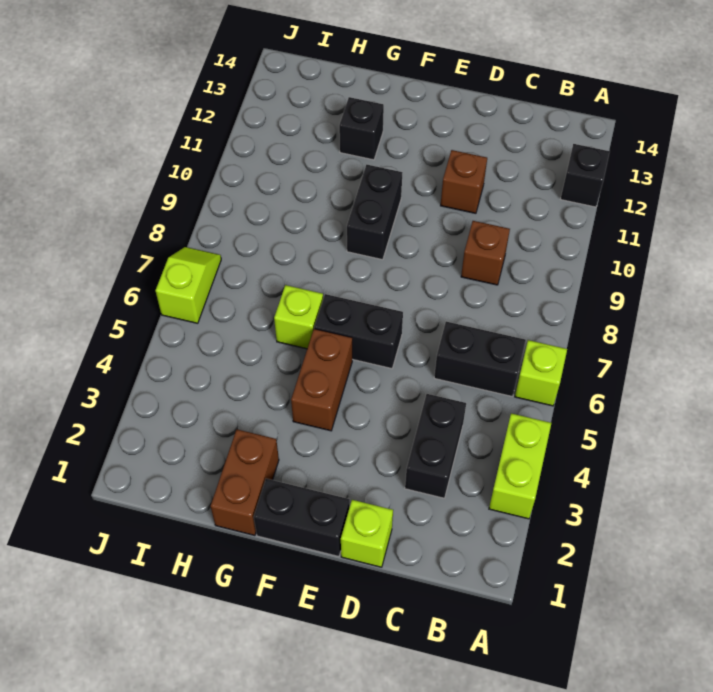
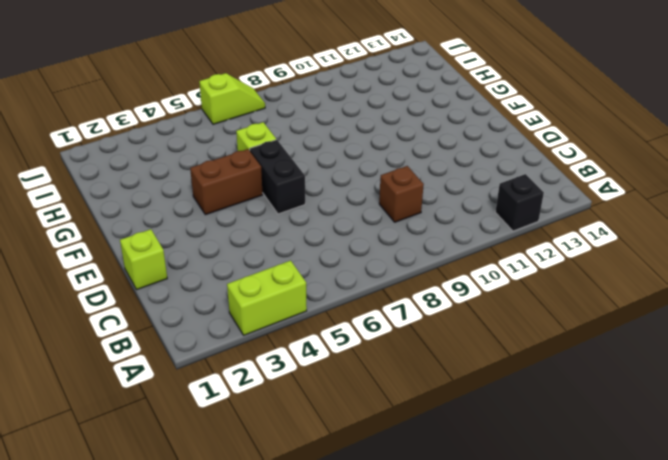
none -> lime 1x1 brick [515,340,567,406]
none -> black 1x2 brick [434,322,526,397]
none -> black 1x2 brick [405,394,466,498]

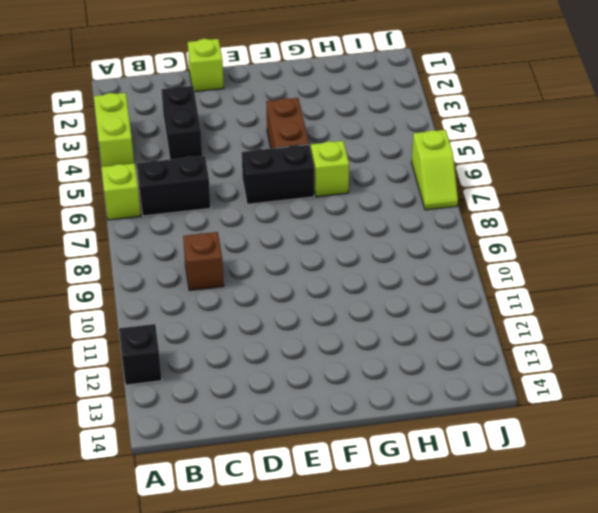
none -> brown 1x1 brick [441,150,487,213]
none -> black 1x2 brick [254,479,350,557]
none -> black 1x2 brick [347,165,402,260]

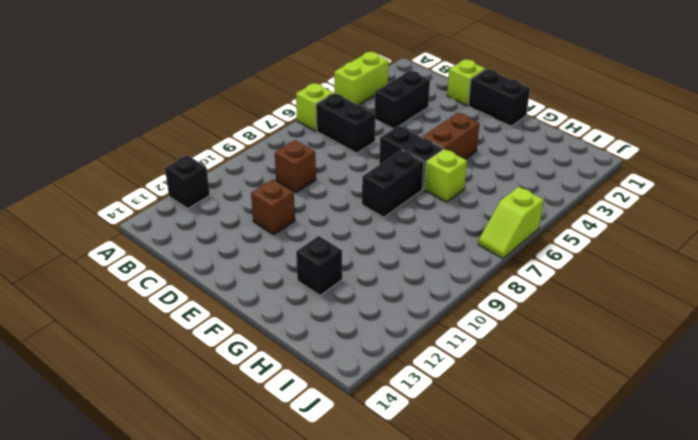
black 1x2 brick [362,150,424,217] -> black 1x2 brick moved to [347,165,402,260]
none -> brown 1x2 brick [211,430,279,535]

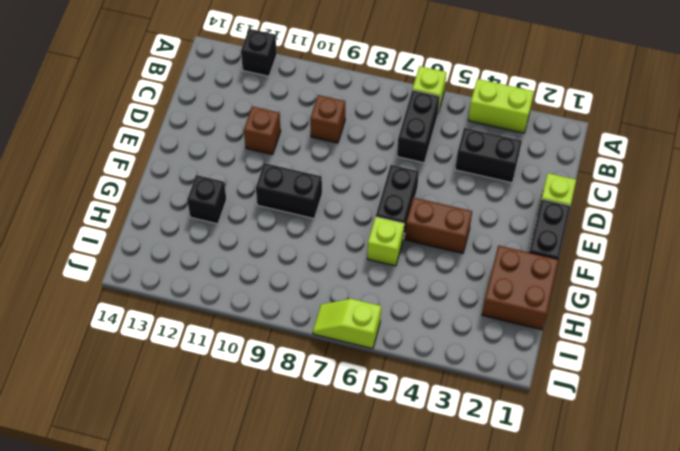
brown 2x2 brick [482,245,559,330] -> brown 1x2 brick [211,430,279,535]

